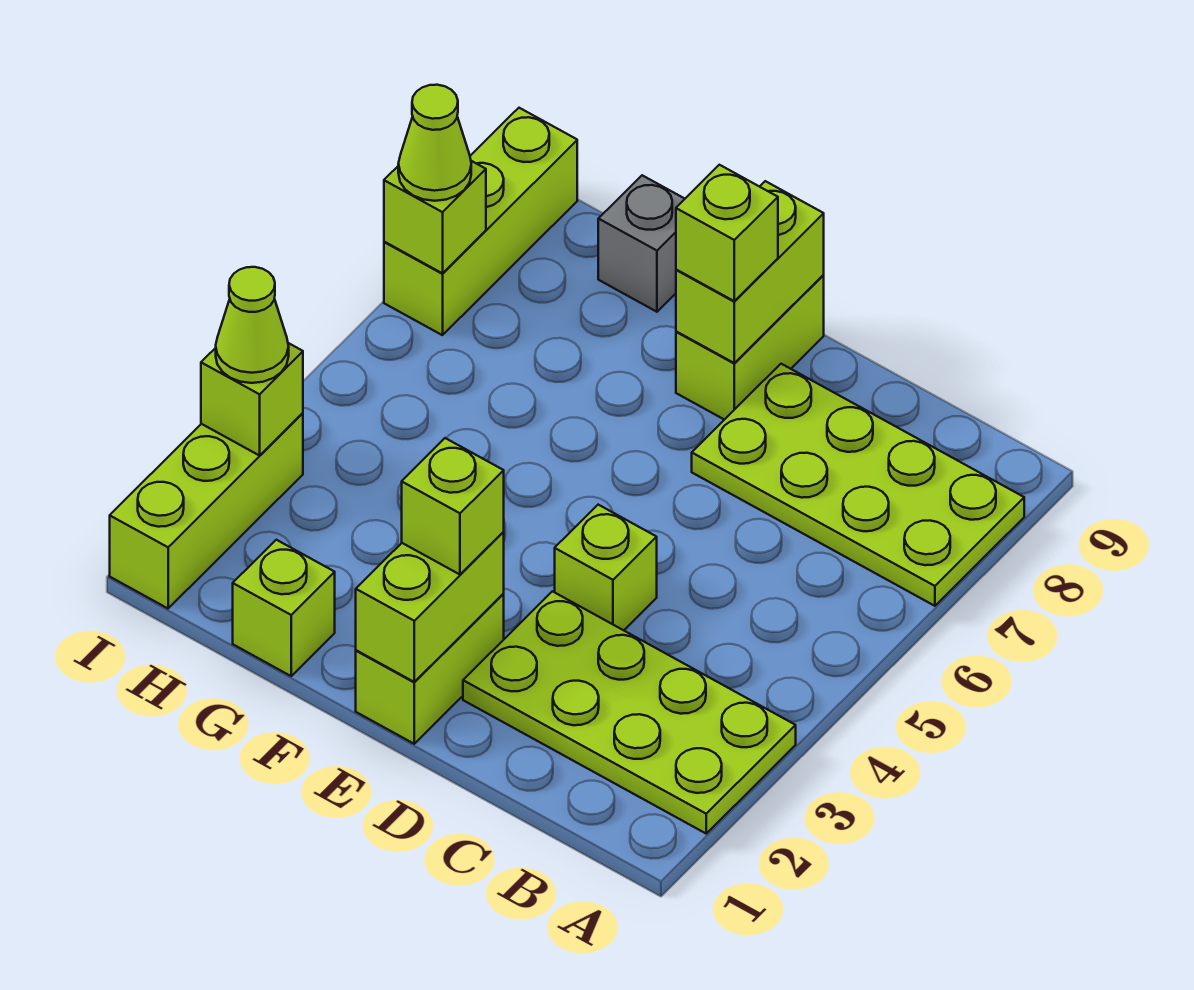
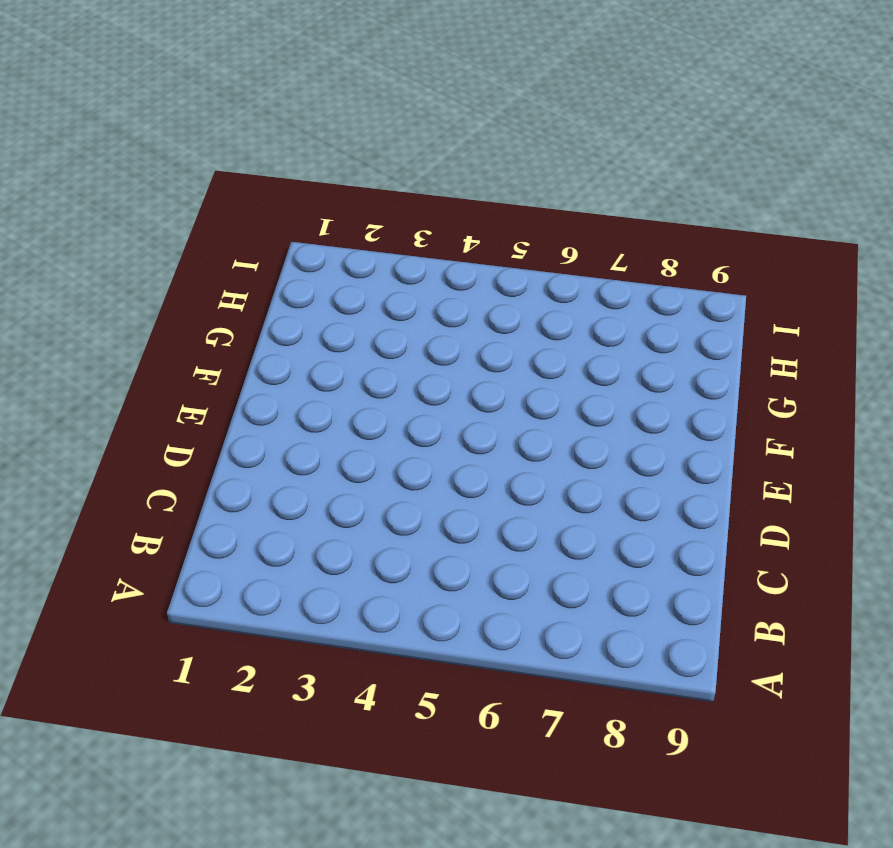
none -> lime 2x4 plate [463,591,796,833]
none -> lime 2x4 plate [692,364,1024,606]
none -> lime 1x1 brick [555,505,657,630]

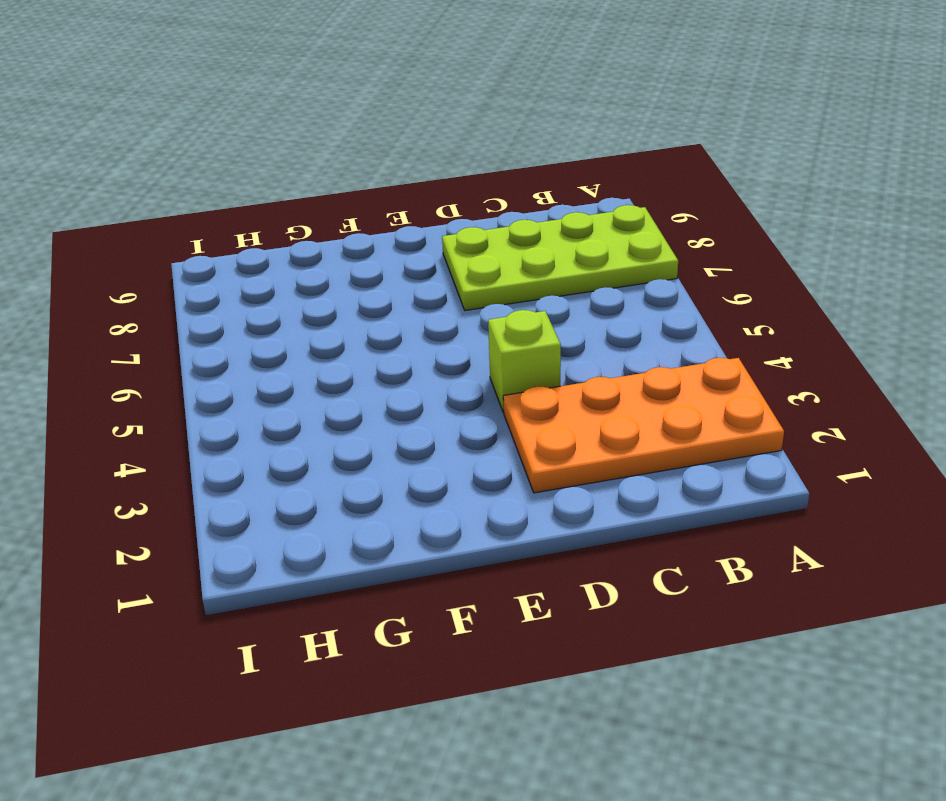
orange 2x4 plate [503,358,784,493] -> lime 2x4 plate [463,591,796,833]
none -> lime 1x2 brick [356,594,504,744]
none -> lime 1x2 brick [676,275,824,420]
none -> lime 1x1 brick [233,540,335,676]

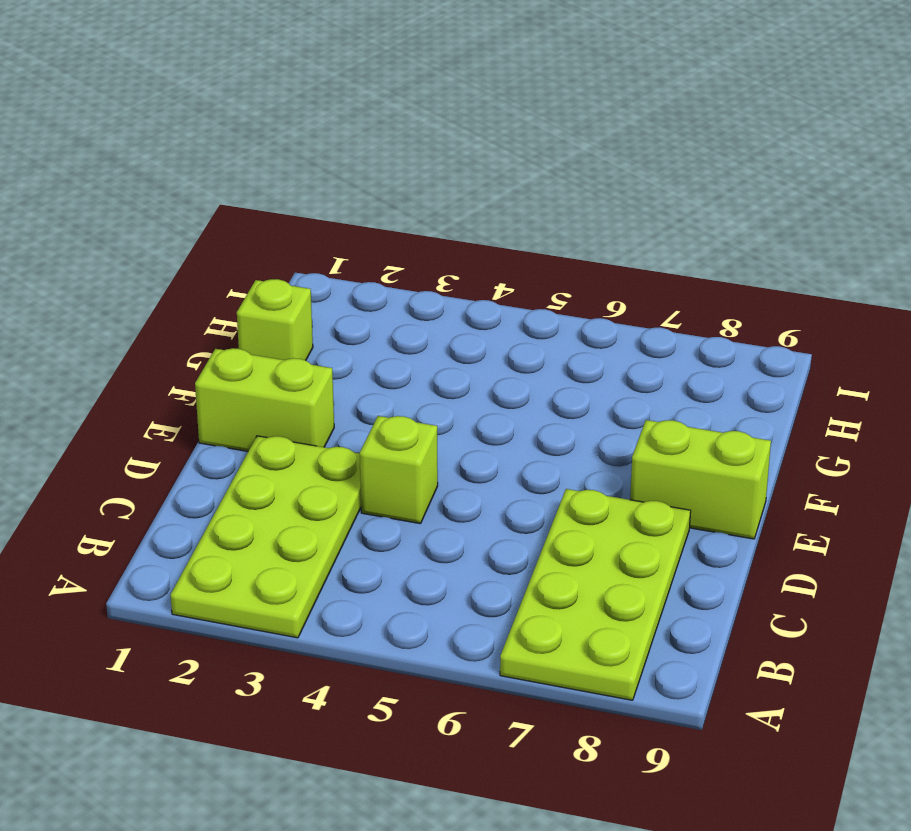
none -> grey 1x1 brick [598,175,684,312]
none -> lime 1x3 brick [110,413,303,608]
none -> lime 1x3 brick [384,108,577,335]

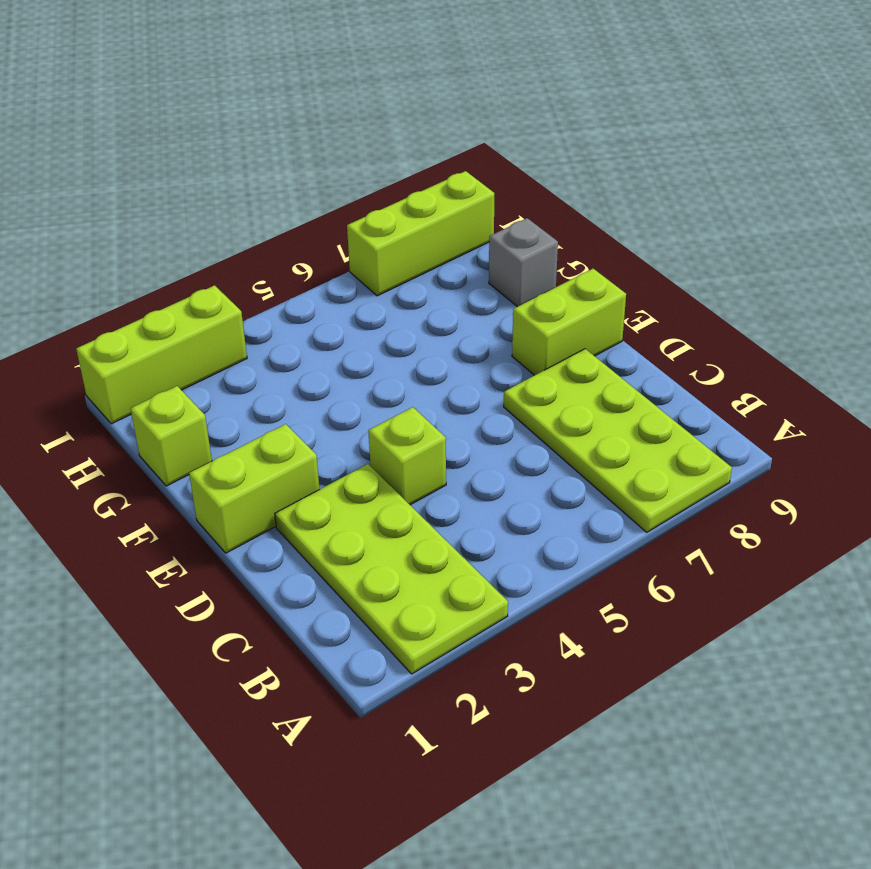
none -> lime 1x2 brick [356,532,504,682]
none -> lime 1x2 brick [676,181,824,363]
none -> lime 1x1 brick [201,343,303,456]

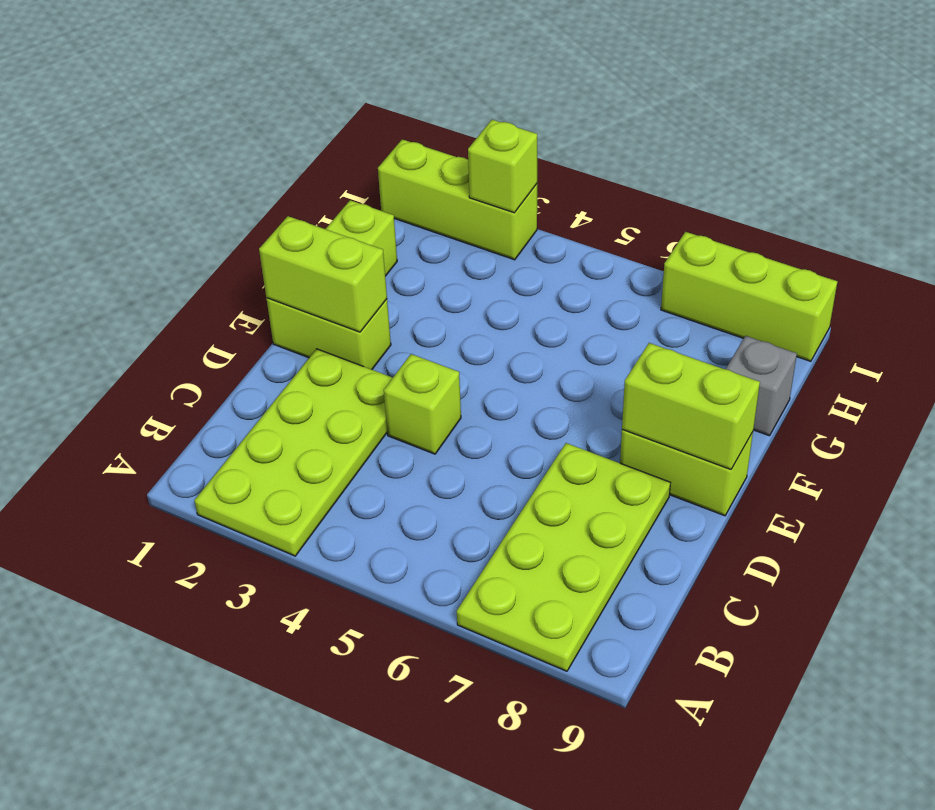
none -> lime 1x1 brick [384,161,486,273]
none -> lime 1x1 brick [402,438,504,574]
none -> lime 1x1 brick [676,165,778,301]

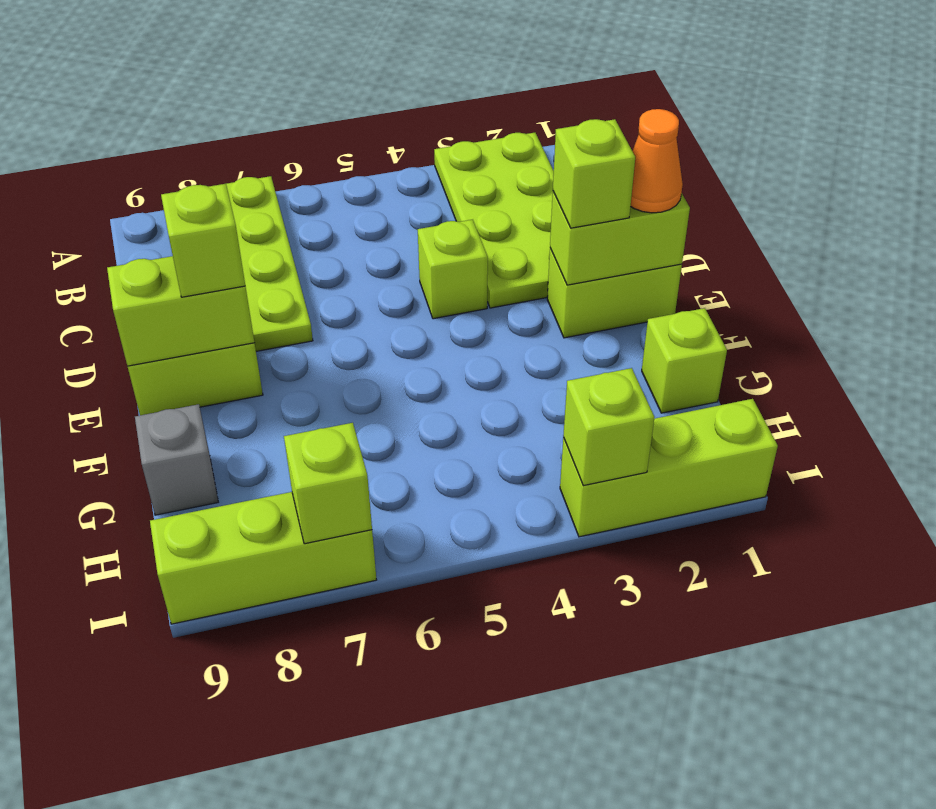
orange 1x1 cone [631,109,683,213] -> none
none -> lime 1x1 cone [216,267,289,383]
none -> lime 1x1 cone [398,85,471,201]

